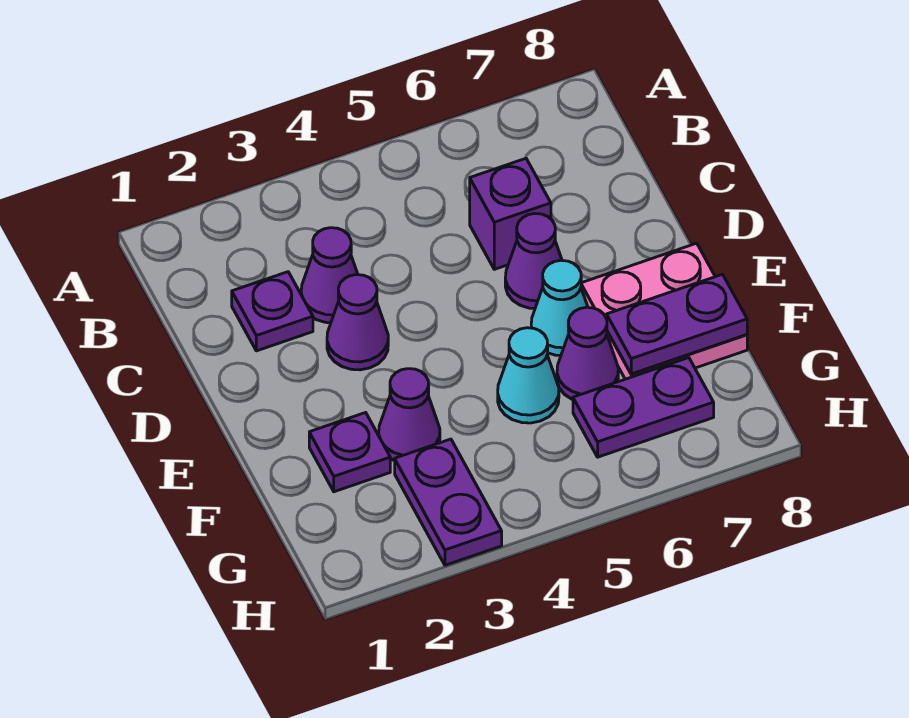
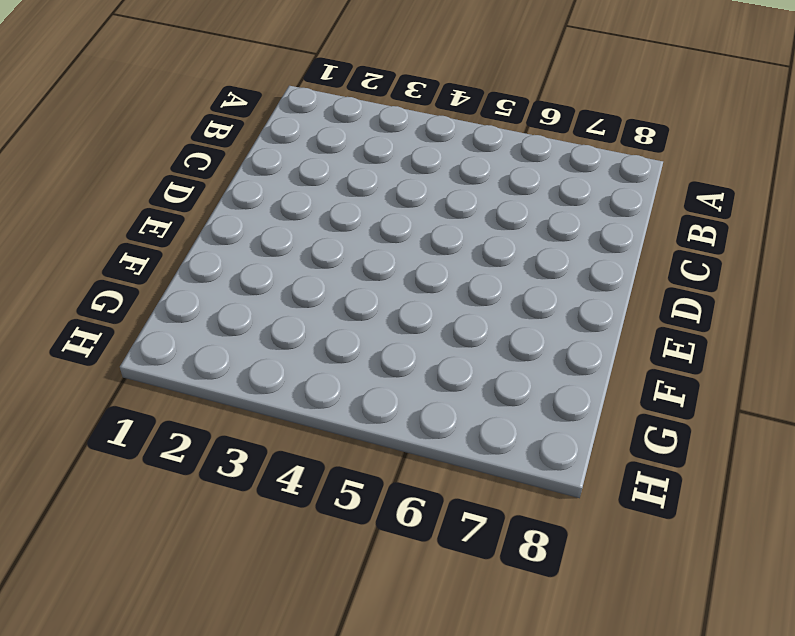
none -> purple 1x1 plate [232,272,313,351]
none -> purple 1x1 cone [301,228,358,323]
none -> purple 1x1 brick [470,158,551,269]

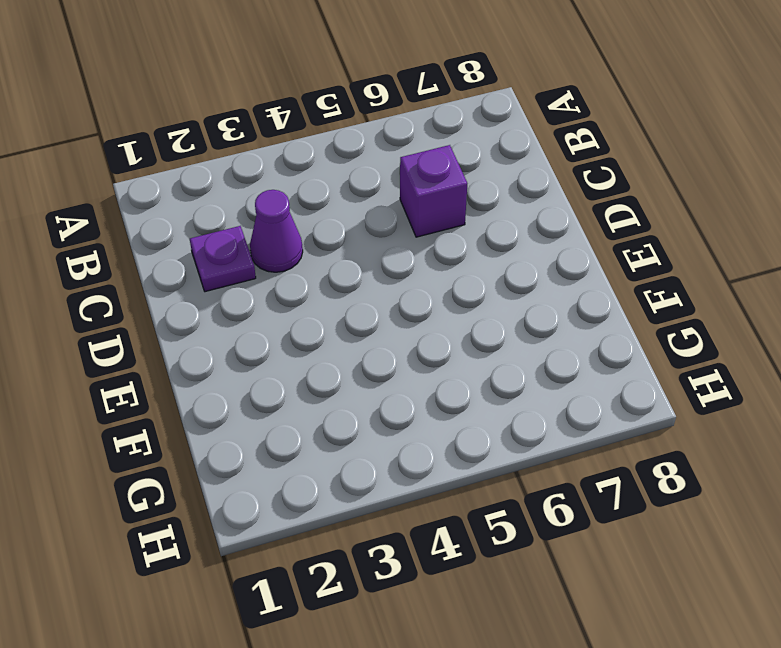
none -> purple 1x1 cone [327,275,388,370]
none -> purple 1x1 cone [505,214,562,309]
none -> cyan 1x1 cone [531,260,588,355]

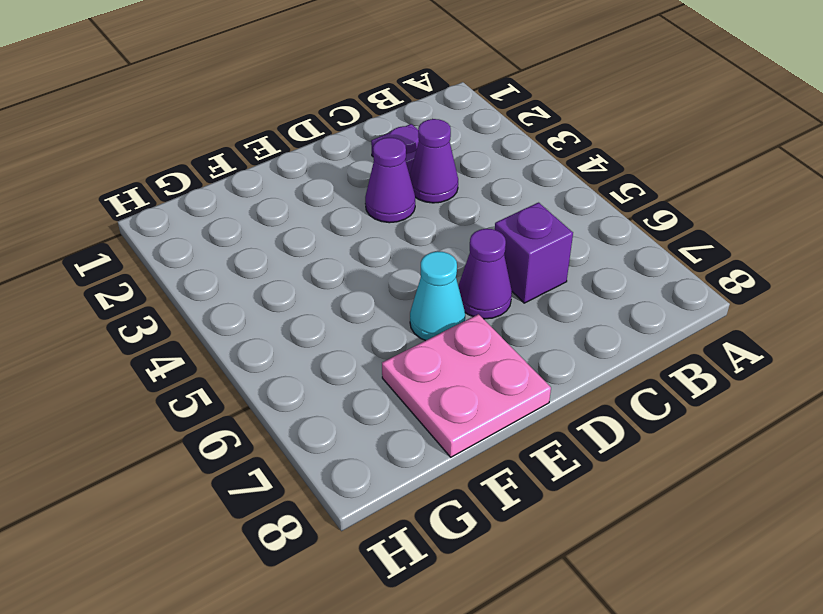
none -> purple 1x1 plate [309,413,390,492]
none -> purple 1x1 cone [379,369,440,461]
none -> cyan 1x1 cone [498,328,559,423]

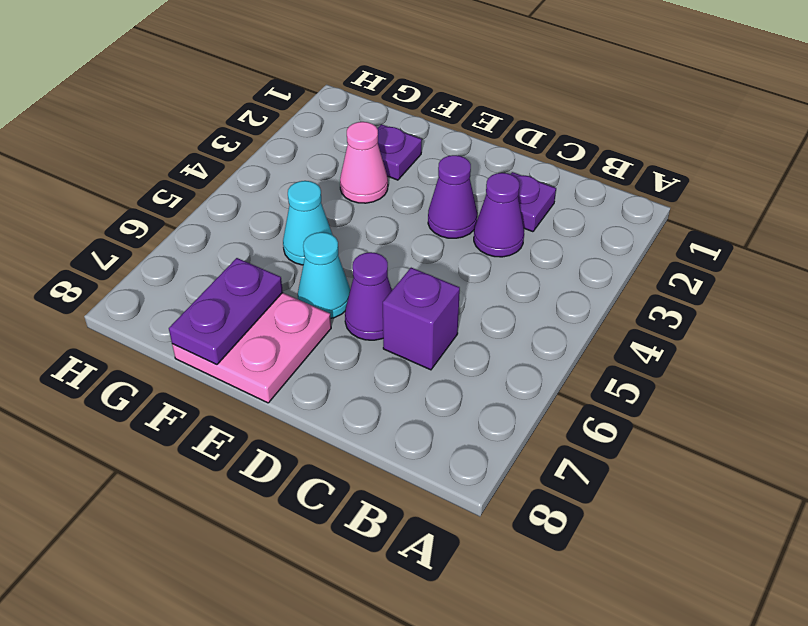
pink 1x1 cone [340,122,388,203] -> purple 1x1 cone [379,369,440,461]
none -> purple 1x1 cone [557,307,618,400]
none -> purple 1x2 plate [395,439,502,565]
none -> purple 1x2 plate [573,358,714,457]

